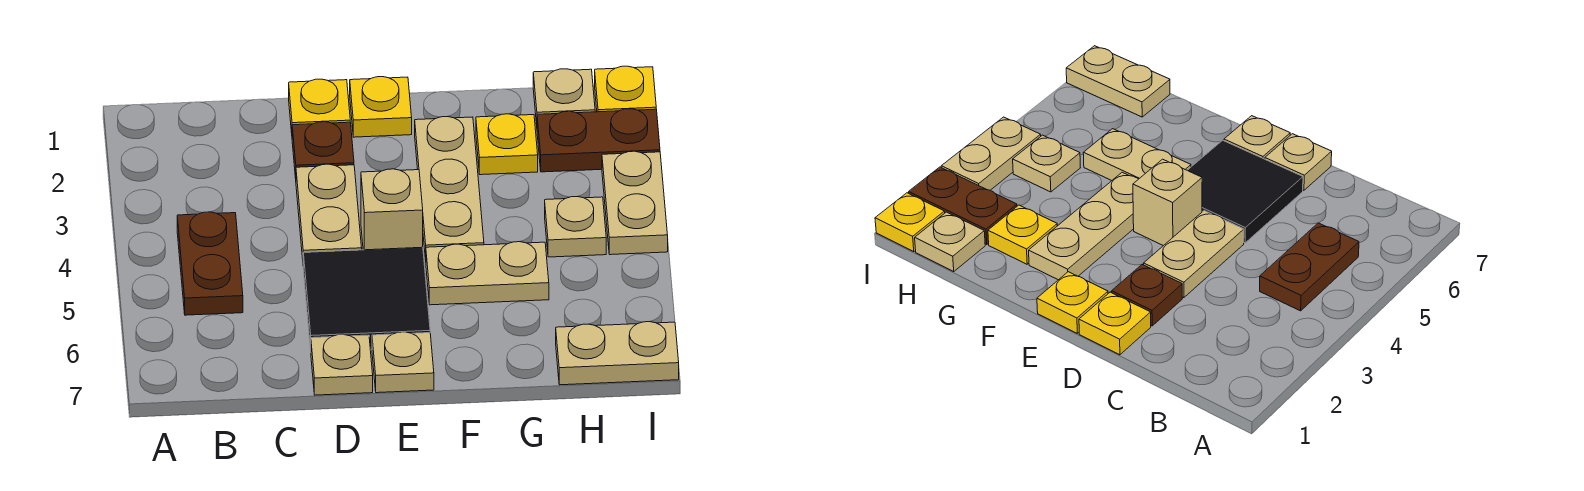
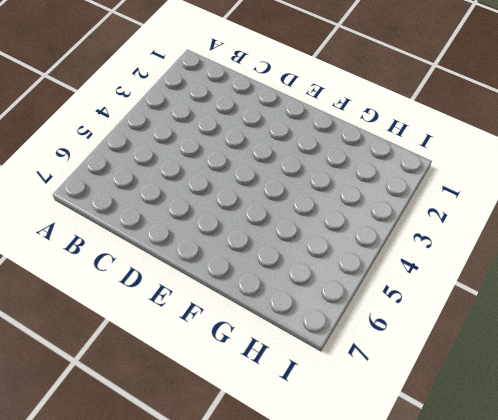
none -> brown 1x2 plate [177,212,243,315]
none -> yellow 1x1 plate [289,79,350,133]
none -> brown 1x1 plate [292,122,354,178]

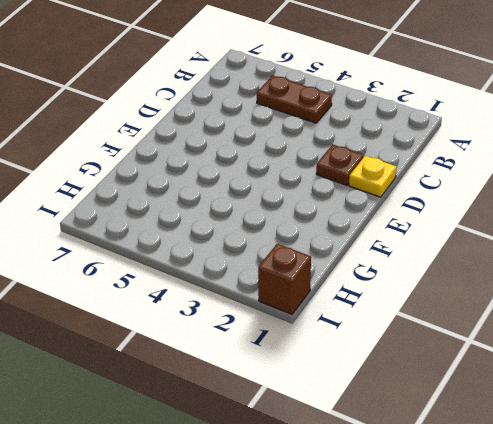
brown 1x1 brick [258,244,311,314] -> yellow 1x1 plate [595,66,656,112]
none -> tan 1x2 plate [296,164,362,259]
none -> black 2x2 tile [303,247,430,350]
none -> tan 1x1 plate [311,335,373,395]

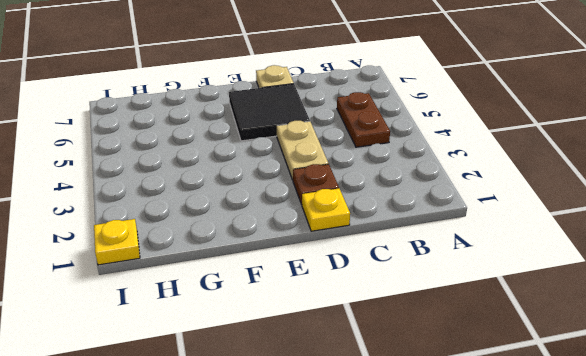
none -> yellow 1x1 plate [350,77,412,137]
none -> tan 1x1 brick [361,169,423,250]
none -> tan 1x1 plate [372,332,434,393]

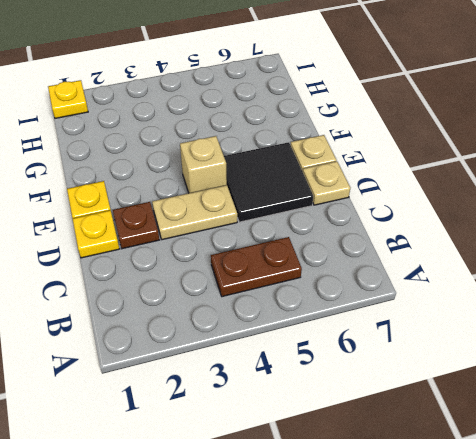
none -> tan 1x3 plate [415,117,484,260]
none -> tan 1x2 plate [426,242,549,305]
none -> yellow 1x1 plate [476,114,538,175]

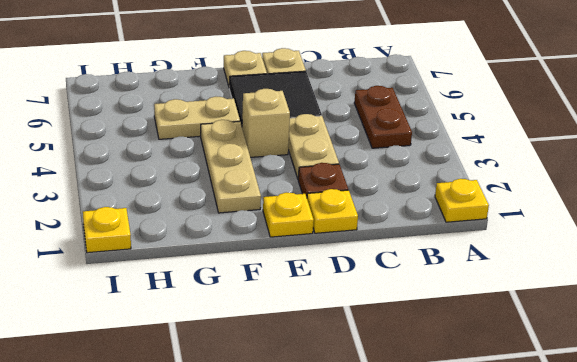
yellow 1x1 plate [435,179,489,222] -> yellow 1x1 plate moved to [476,114,538,175]
none -> tan 1x1 plate [533,69,595,125]
none -> brown 1x2 plate [537,109,660,172]
none -> tan 1x1 plate [545,197,606,257]

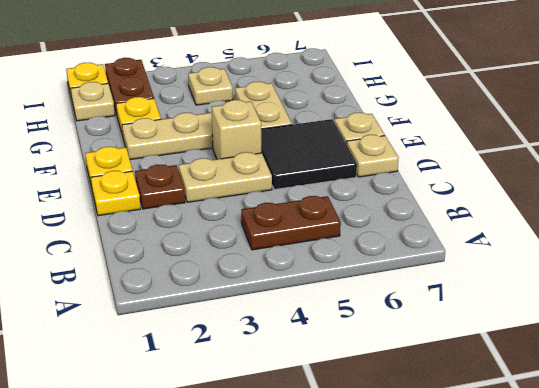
none -> tan 1x2 plate [556,322,679,385]
none -> tan 1x2 plate [602,151,668,255]

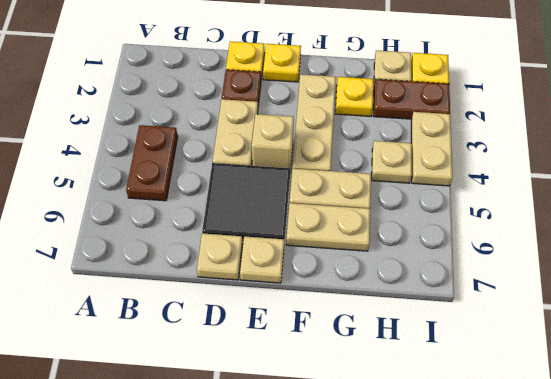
tan 1x2 plate [286,203,370,251] -> tan 1x2 plate moved to [556,322,679,385]

